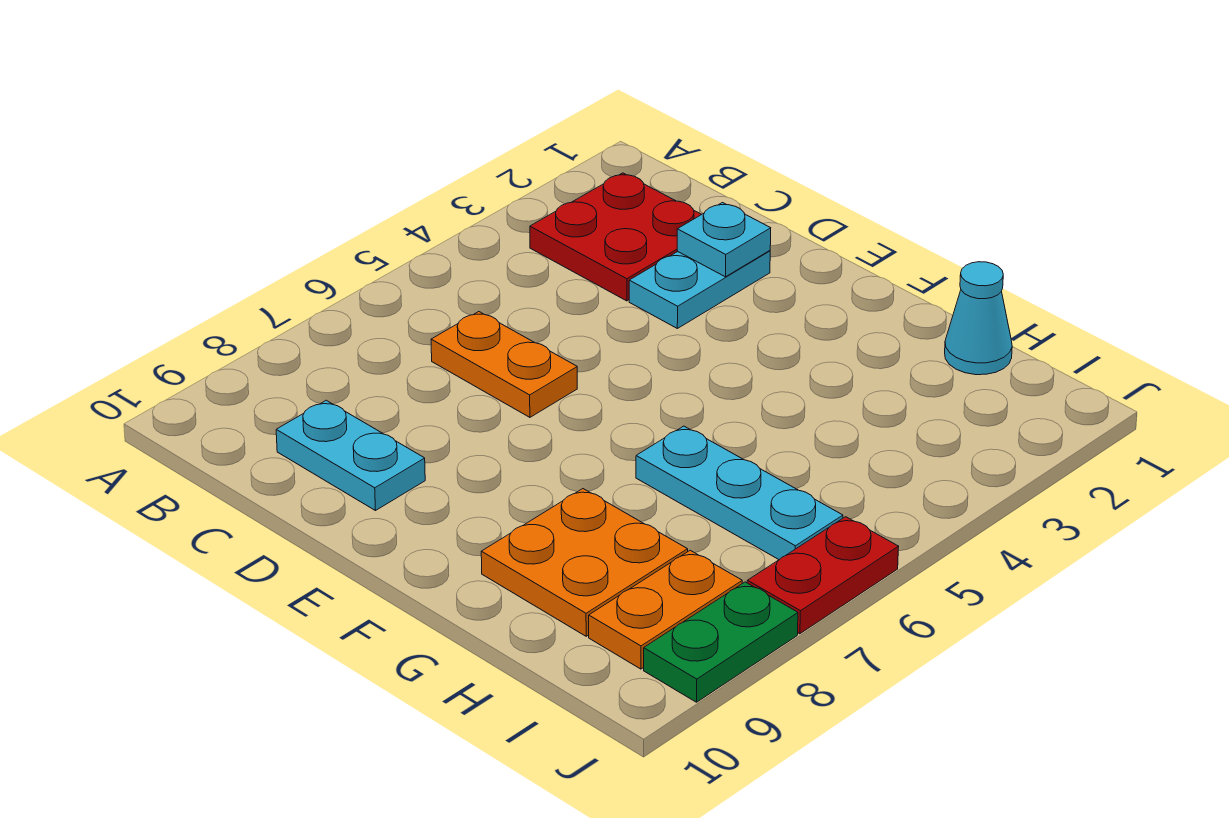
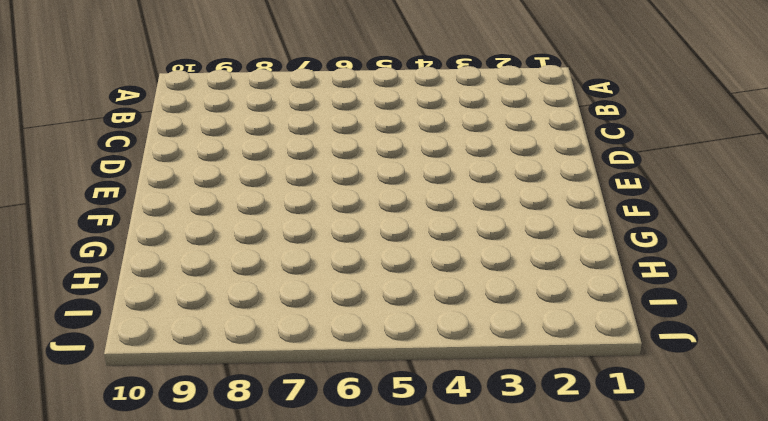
none -> red 2x2 plate [530,173,702,301]
none -> orange 1x2 plate [431,312,577,417]

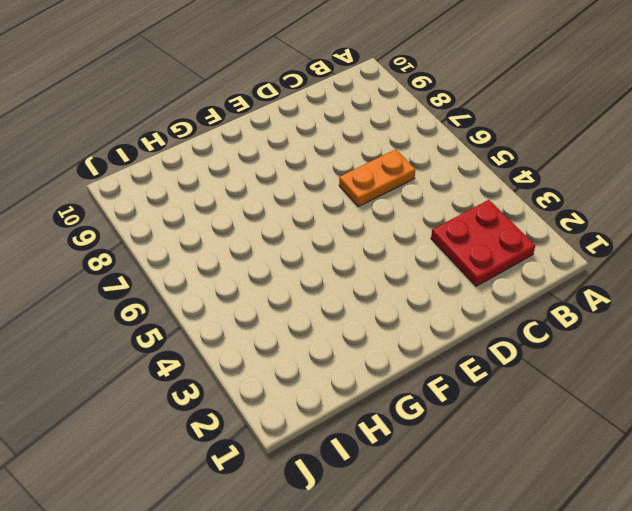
none -> cyan 1x2 plate [276,400,425,511]
none -> cyan 1x2 plate [629,251,770,328]

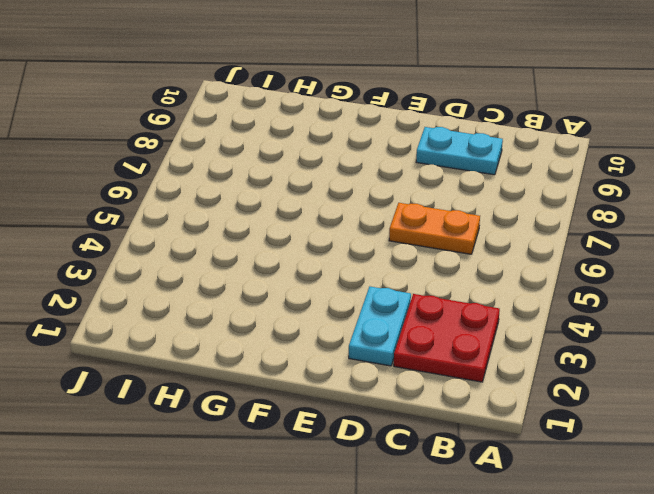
none -> cyan 1x3 plate [636,426,843,560]
none -> orange 2x2 plate [481,489,688,636]

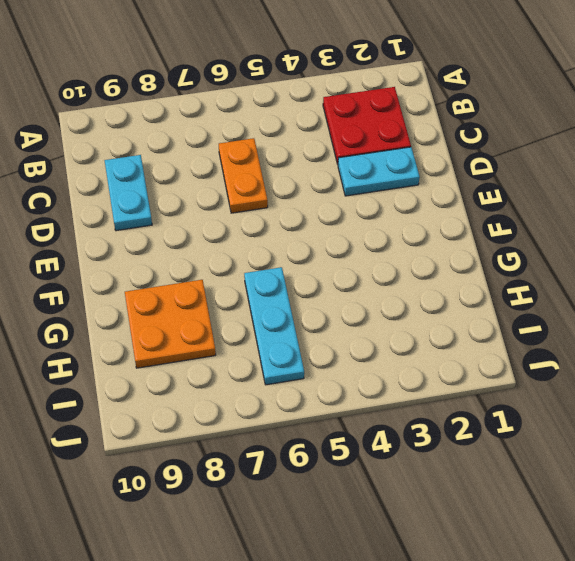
none -> cyan 1x1 cone [945,262,1012,375]
none -> orange 1x2 plate [589,550,742,669]

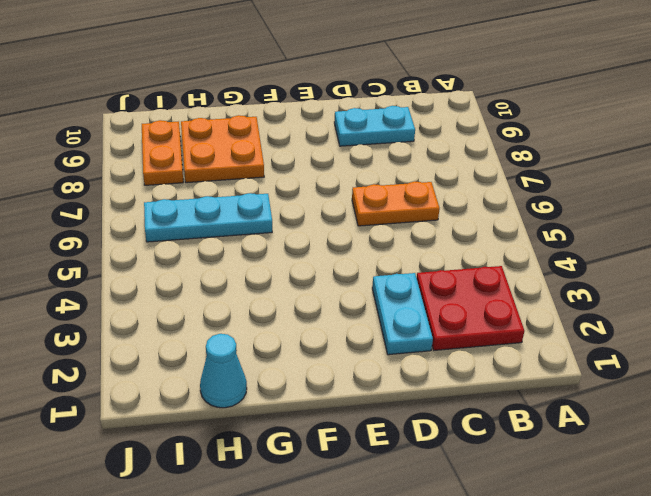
none -> red 1x2 plate [747,517,899,634]
none -> green 1x2 plate [644,582,798,702]

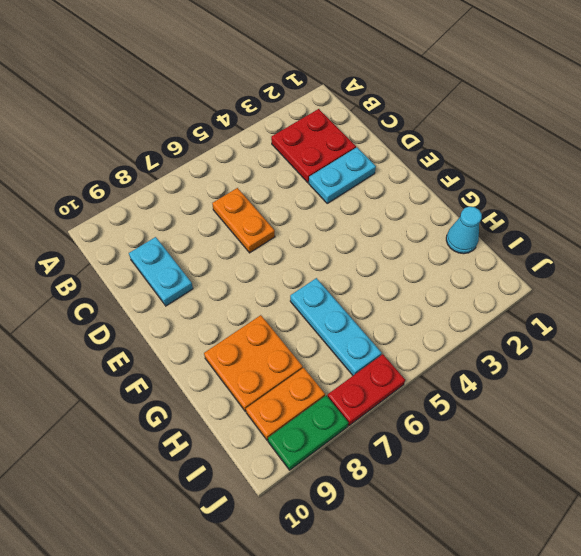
none -> cyan 1x1 plate [677,203,771,277]

